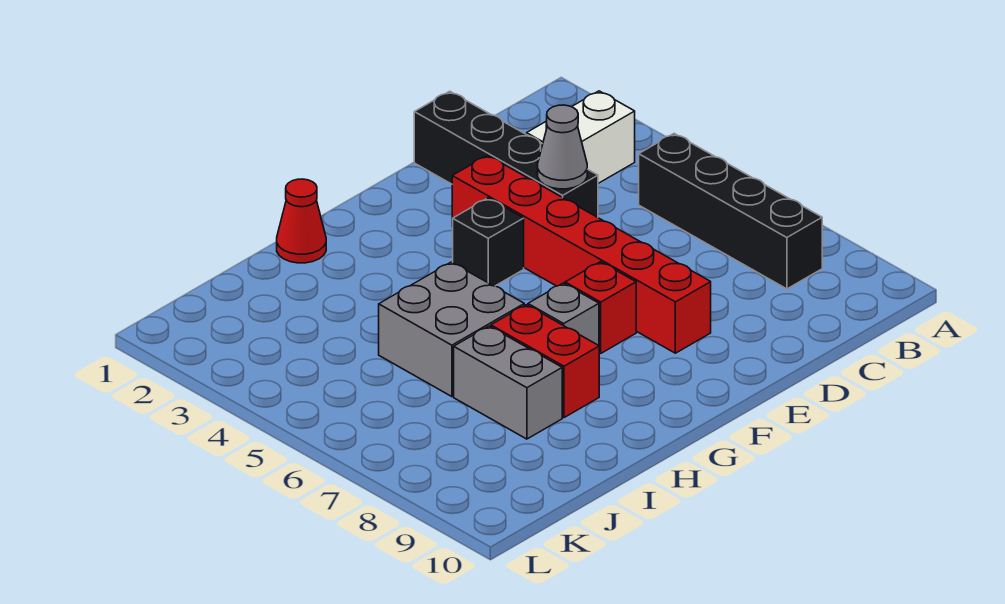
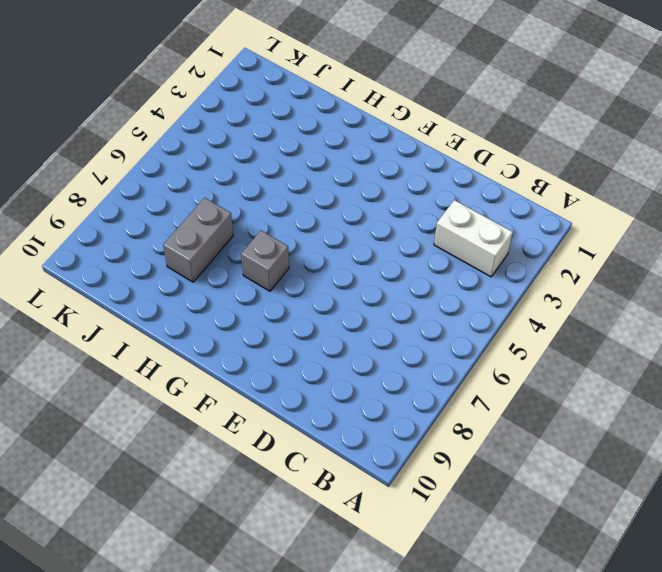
none -> black 1x4 brick [639,134,822,289]
none -> black 1x4 brick [414,91,598,217]
none -> red 1x6 brick [452,155,711,353]

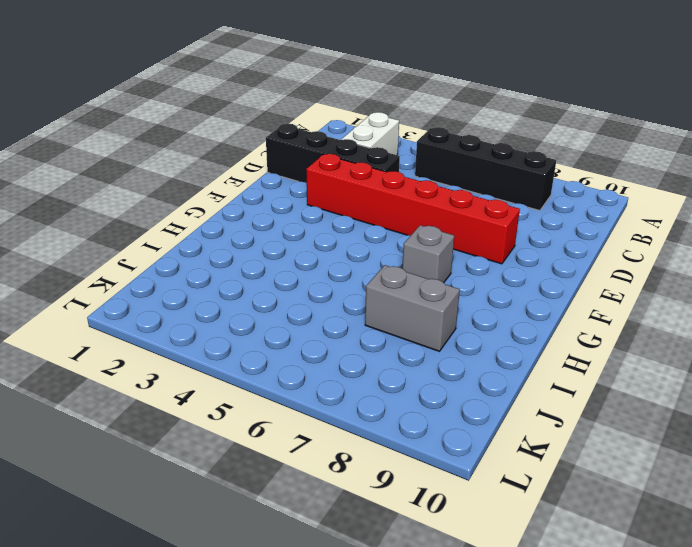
none -> black 1x1 brick [453,198,524,286]
none -> red 1x1 brick [565,262,636,353]
none -> red 1x1 cone [277,179,326,263]

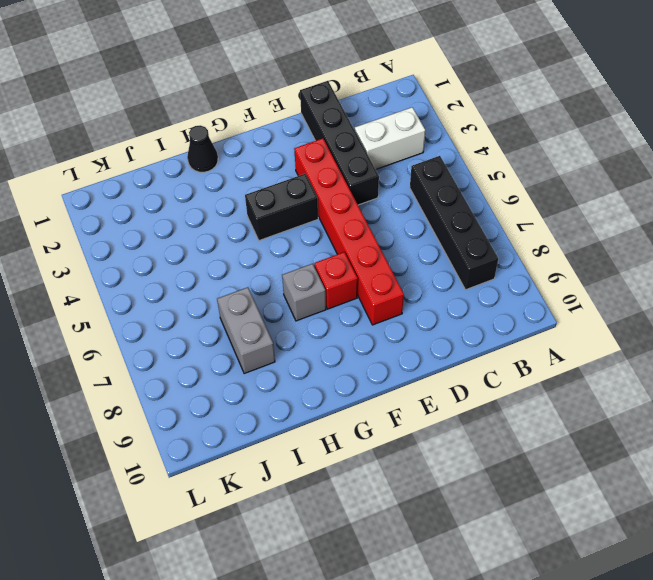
black 1x2 brick [245,174,318,241] -> black 1x1 brick [453,198,524,286]
black 1x1 cone [187,125,218,172] -> red 1x1 cone [277,179,326,263]
none -> grey 2x2 brick [379,262,524,397]
none -> red 1x2 brick [491,305,599,418]
none -> grey 1x1 cone [538,105,587,189]

